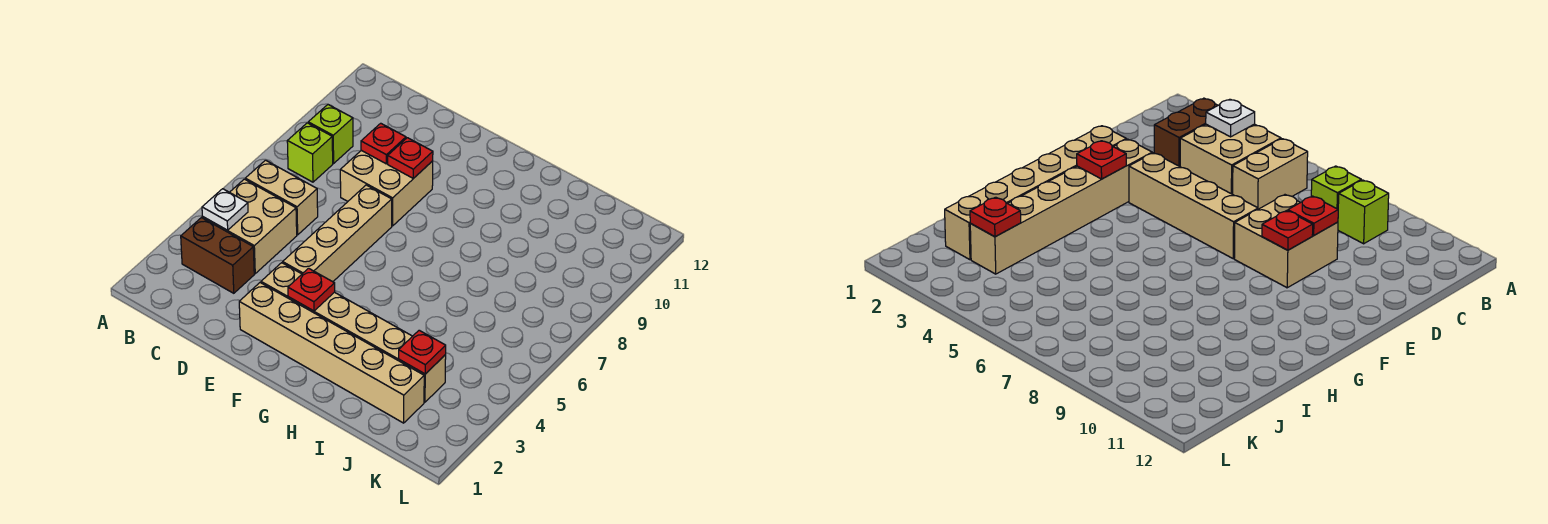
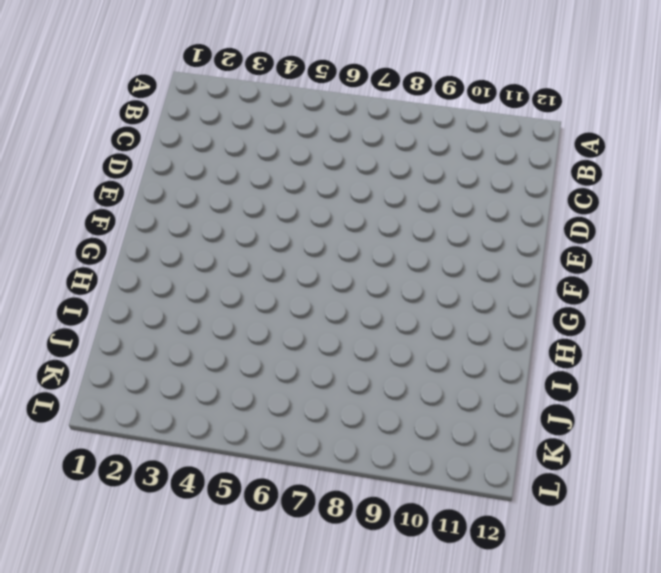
none -> brown 1x2 brick [181,218,254,293]
none -> tan 2x2 brick [202,179,297,274]
none -> tan 1x2 brick [245,160,318,235]

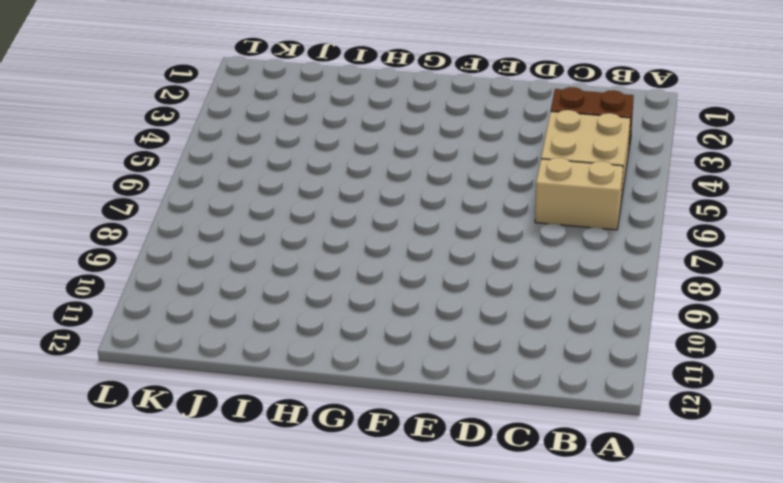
none -> lime 1x1 brick [287,123,333,182]
none -> lime 1x1 brick [308,105,353,163]
none -> tan 2x2 brick [340,150,433,226]

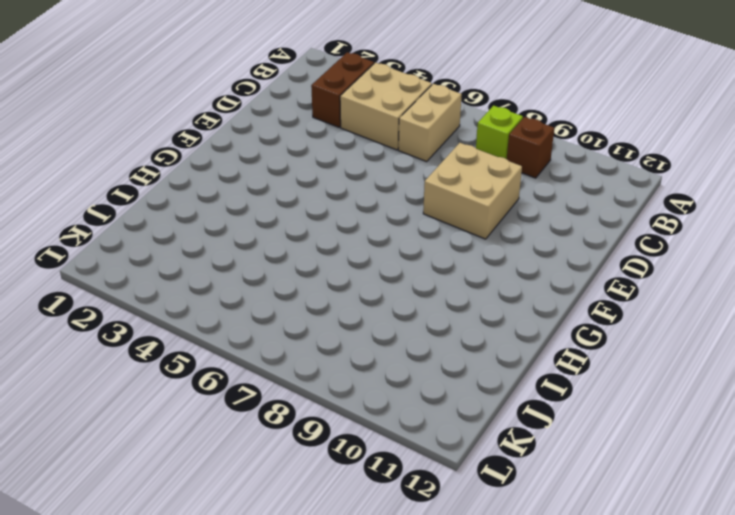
brown 1x1 brick [507,117,554,178] -> lime 1x1 brick [308,105,353,163]
none -> tan 1x6 brick [239,283,424,423]
none -> tan 1x6 brick [261,263,446,402]
none -> tan 1x4 brick [283,185,392,282]

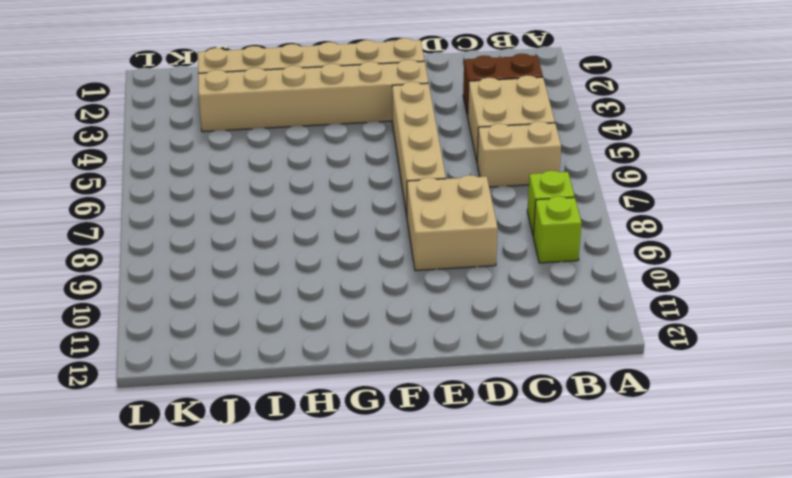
none -> white 1x1 plate [202,189,248,230]
none -> red 1x1 plate [361,123,406,164]
none -> red 1x1 plate [388,138,433,178]

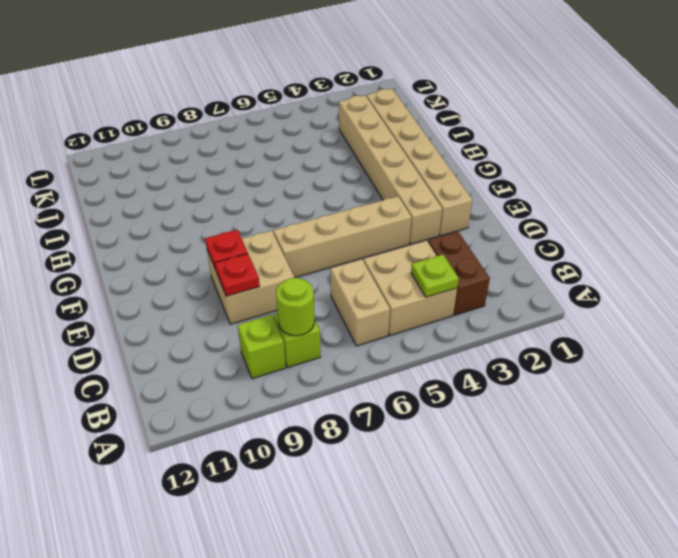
lime 1x1 plate [411,255,459,297] -> white 1x1 plate [202,189,248,230]
lime 1x1 round brick [276,278,315,336] -> none
none -> red 1x1 plate [288,268,335,311]
none -> red 1x1 plate [399,330,446,374]

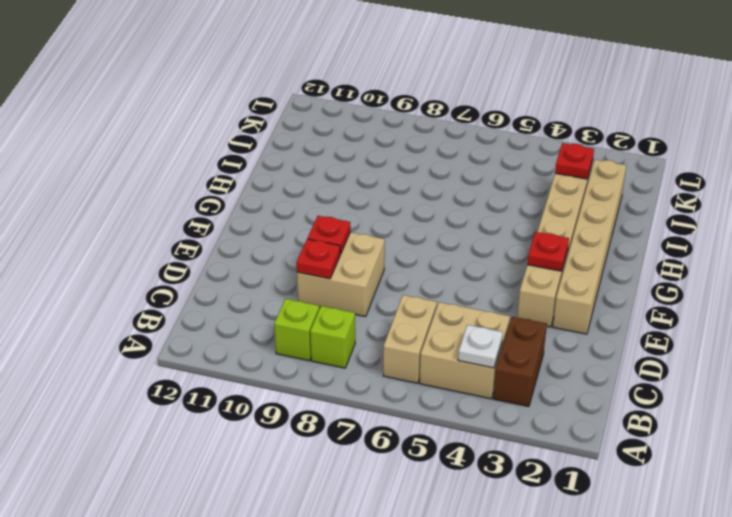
none -> tan 1x4 brick [283,185,392,282]

